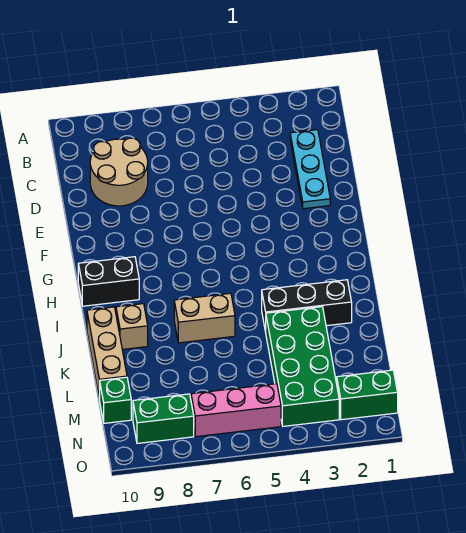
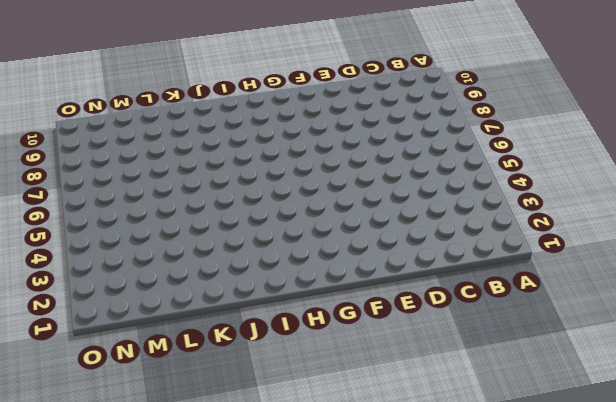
none -> cyan 1x3 plate [290,130,330,209]
none -> tan 2x2 round brick [90,138,148,206]
none -> black 1x2 brick [78,257,139,306]

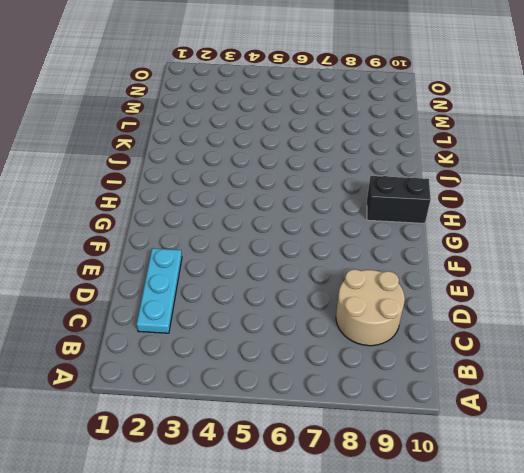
none -> black 1x3 brick [262,280,352,332]
none -> tan 1x2 brick [174,293,235,343]
none -> tan 1x1 brick [116,304,148,350]

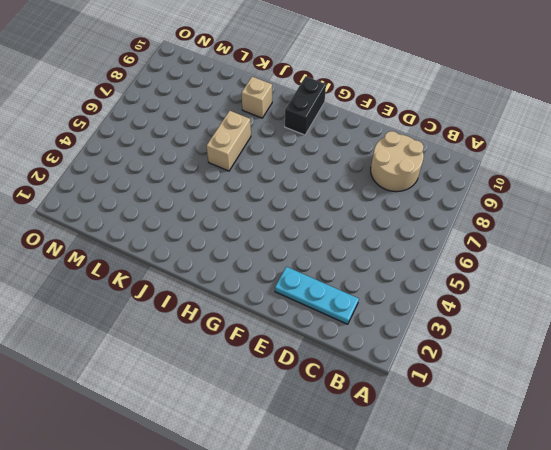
none -> black 1x3 brick [262,280,352,332]
none -> tan 1x3 brick [87,307,127,400]
none -> green 2x4 brick [266,307,339,426]

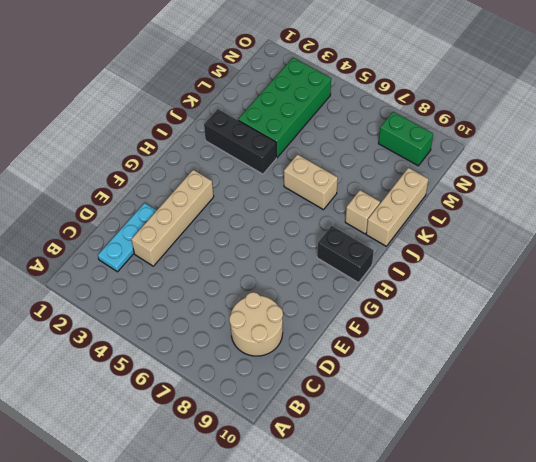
tan 1x4 brick [131,170,214,266] -> none
none -> green 1x1 brick [100,377,131,423]
none -> green 1x2 brick [337,370,398,420]
none -> pink 1x3 brick [191,384,281,437]

